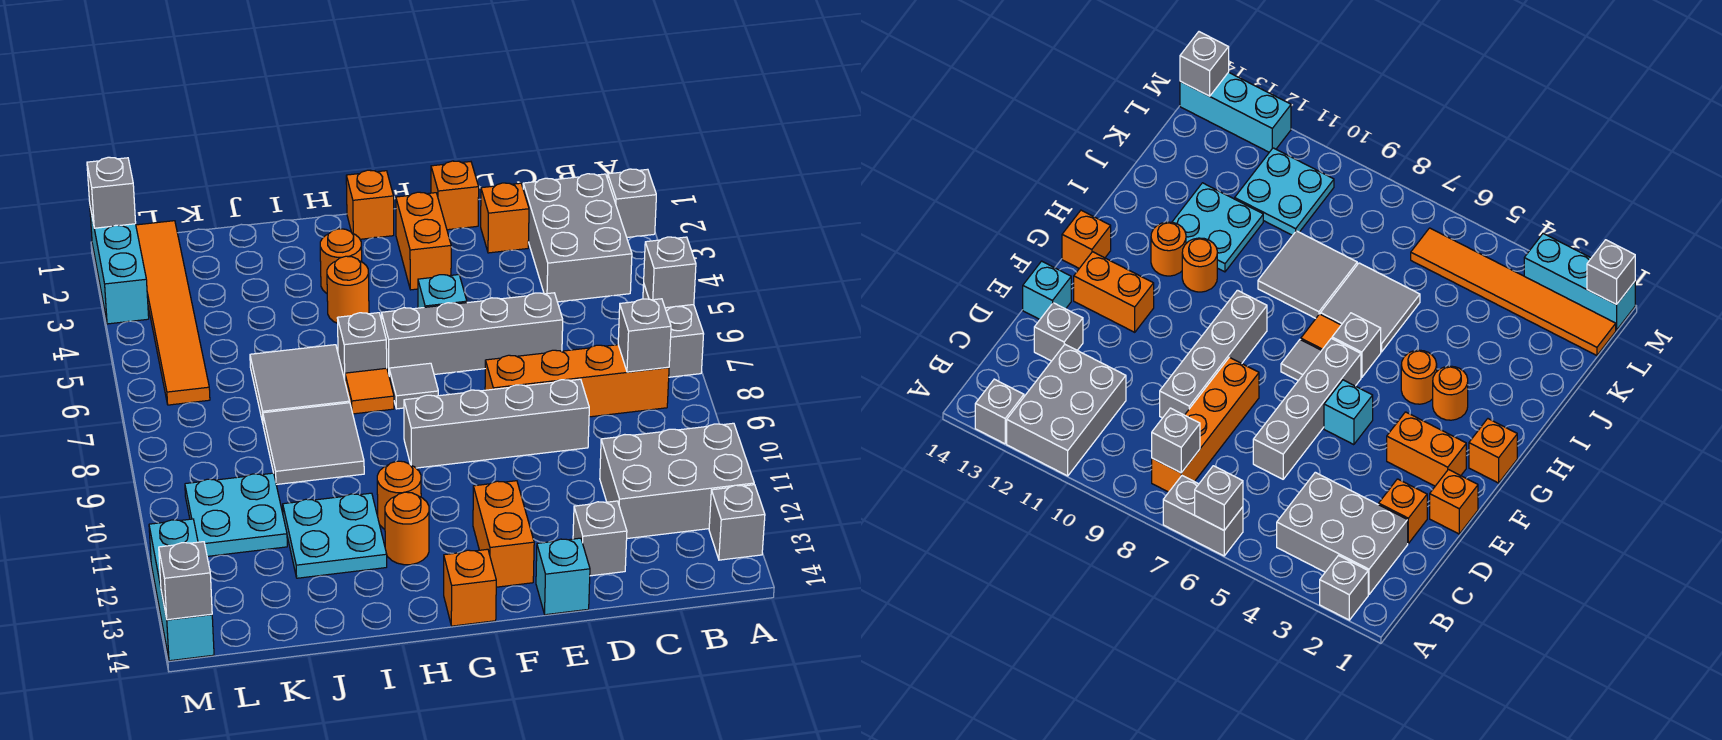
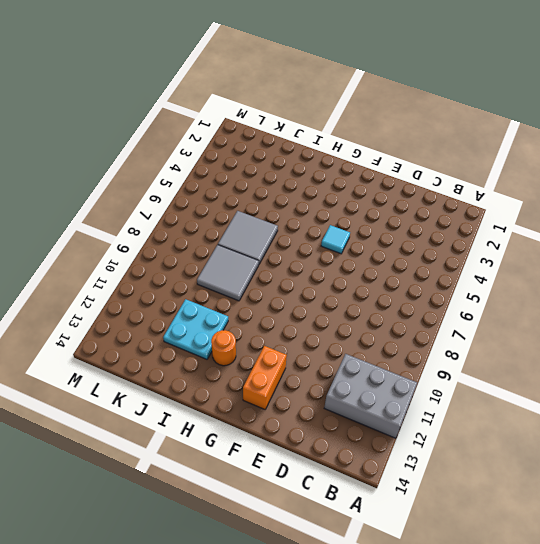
cyan 1x1 tile [321,225,350,254] -> cyan 1x1 brick [418,275,467,308]
none -> grey 1x1 brick [608,169,656,237]
none -> grey 1x2 brick [643,284,704,377]
none -> grey 1x1 brick [709,485,765,560]
none -> grey 2x3 brick [523,174,632,302]

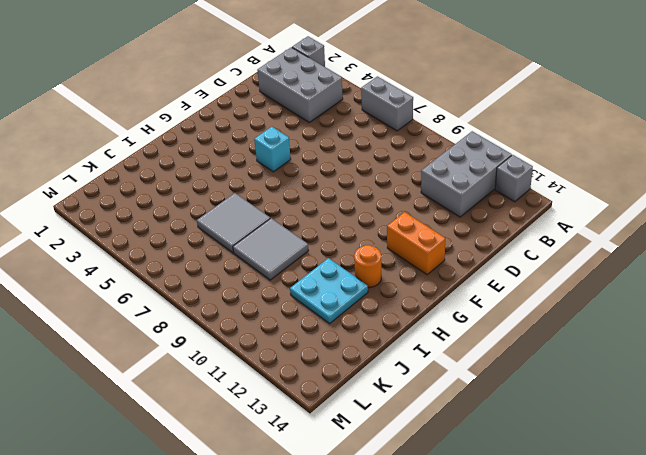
none -> orange 1x4 brick [485,345,669,417]
none -> orange 1x1 brick [481,183,529,253]
none -> grey 1x4 brick [382,293,563,374]
none -> grey 1x4 brick [404,379,589,468]

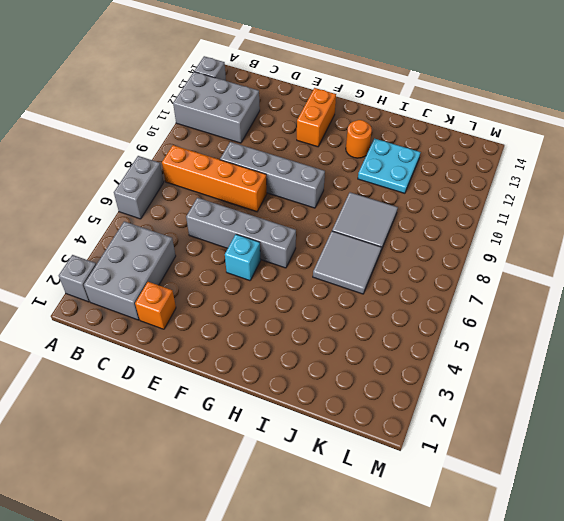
none -> grey 1x1 brick [573,501,627,576]
none -> orange 1x1 brick [431,161,479,230]
none -> cyan 1x1 brick [536,538,590,615]
none -> orange 1x2 brick [396,192,451,290]

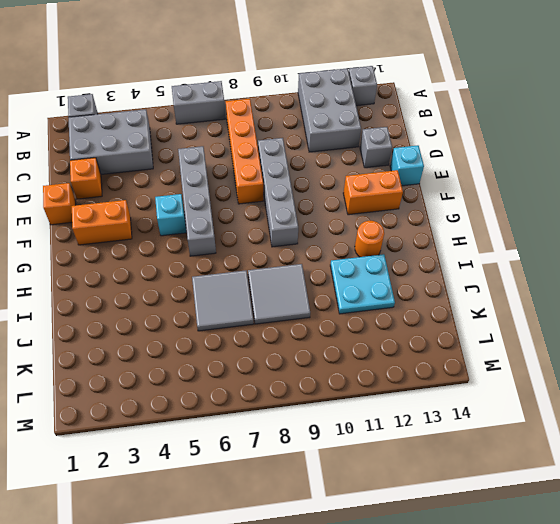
none -> orange 1x1 brick [346,170,394,239]
none -> grey 1x1 tile [389,363,438,409]
none -> orange 1x1 brick [444,549,496,626]
none -> orange 1x1 round brick [320,229,362,293]

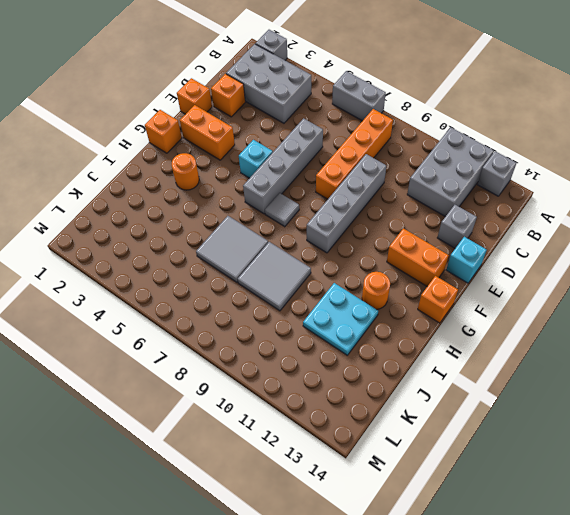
none -> orange 1x1 round brick [327,256,369,323]
none -> grey 1x1 brick [338,313,387,380]
none -> orange 1x1 tile [345,368,394,414]
none -> orange 1x1 round brick [377,461,421,529]

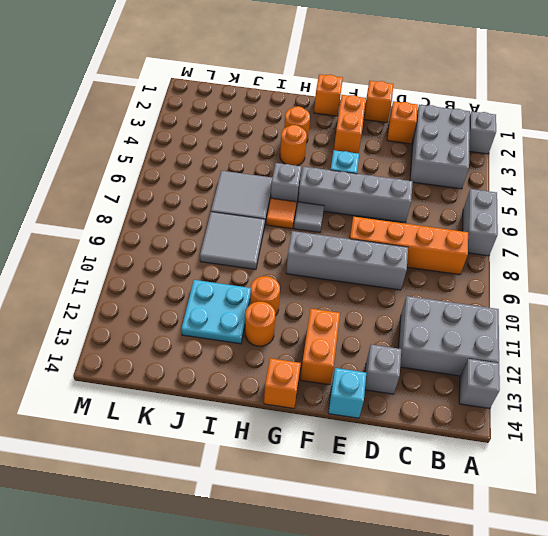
none -> cyan 2x2 plate [185,473,287,556]
none -> orange 1x6 tile [136,221,210,405]
none -> cyan 1x3 brick [90,208,149,324]
none -> cyan 1x3 brick [149,519,214,661]

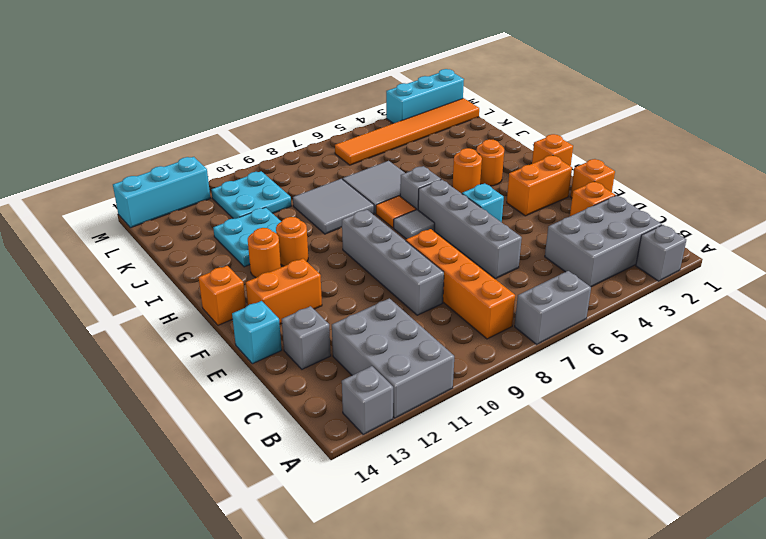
none -> grey 1x1 brick [644,237,696,308]
none -> grey 1x1 brick [618,299,671,372]
none -> grey 1x1 brick [87,157,136,228]
none -> grey 1x1 brick [159,542,212,620]

